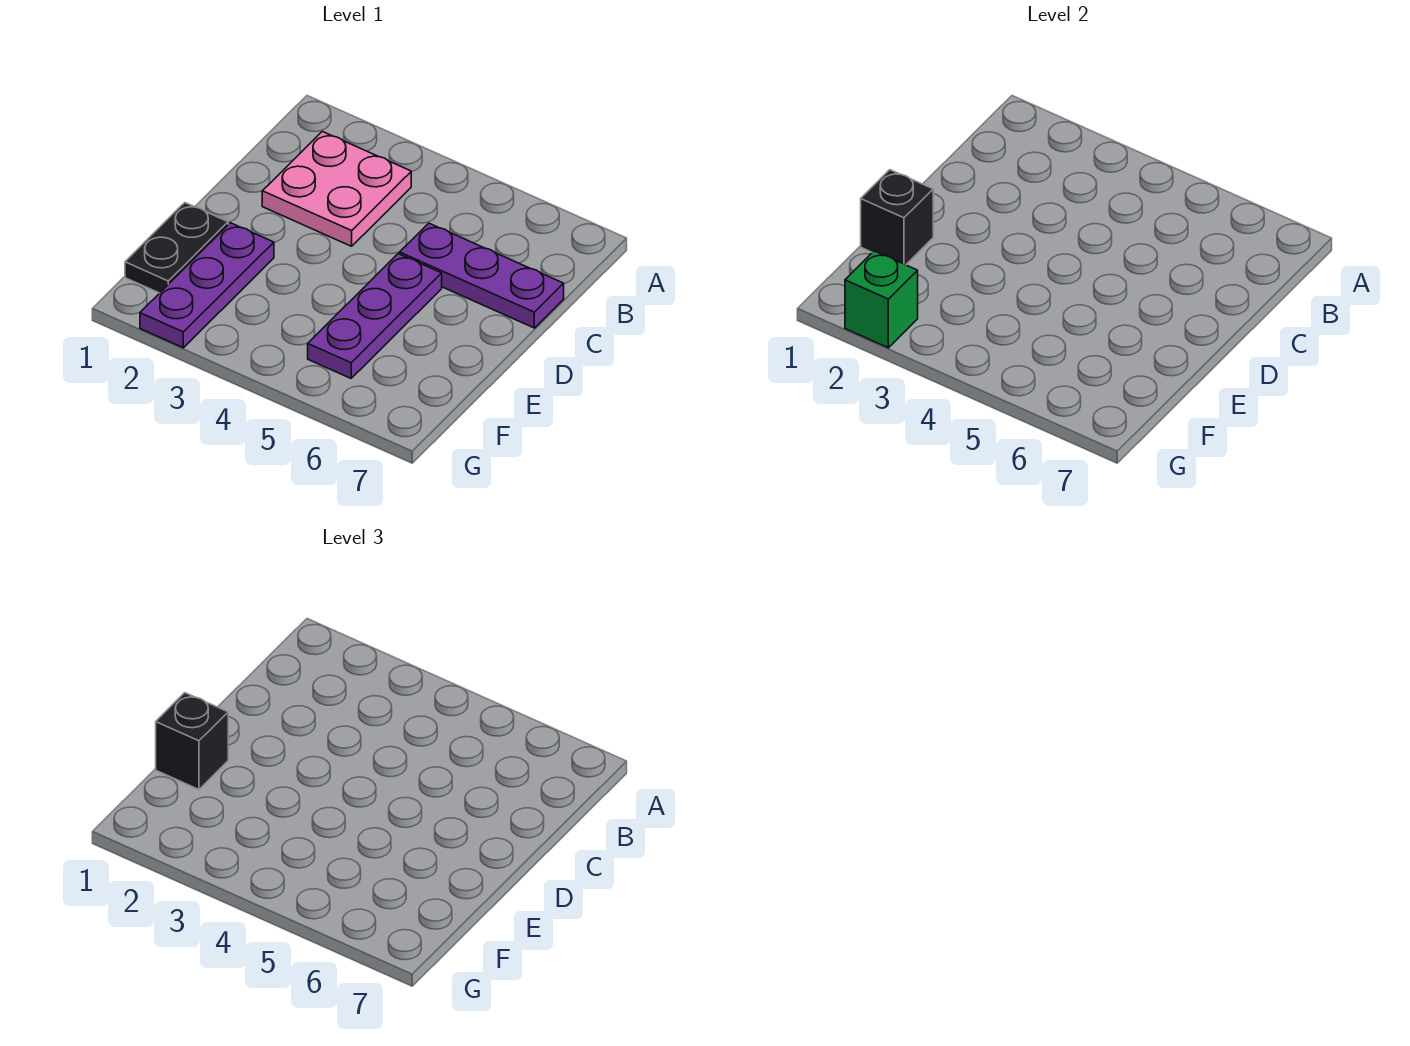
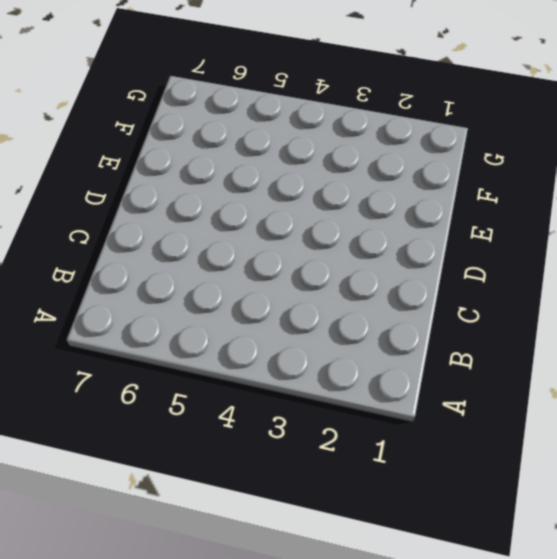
none -> pink 2x2 plate [262,131,411,246]
none -> purple 1x3 plate [400,223,564,328]

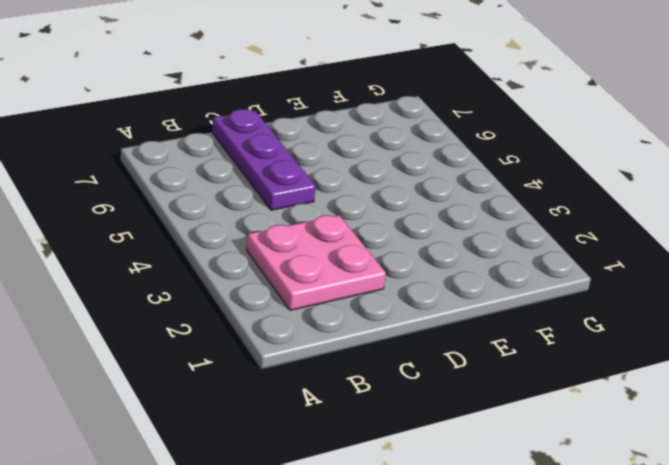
none -> purple 1x3 plate [308,254,442,378]
none -> black 1x2 plate [125,203,228,293]

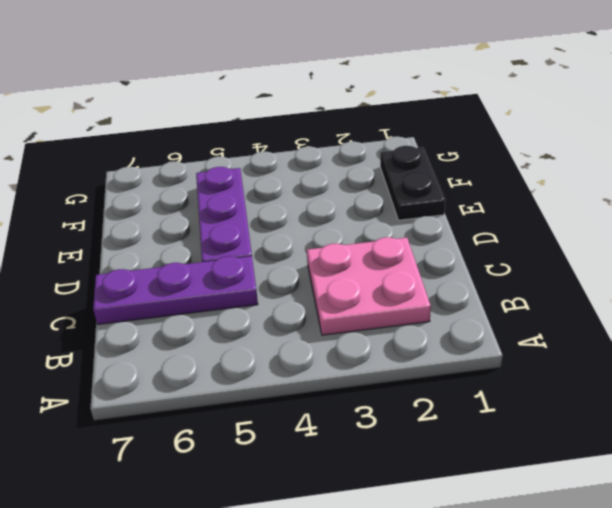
none -> purple 1x3 plate [140,223,274,348]
none -> black 1x1 brick [861,170,933,265]

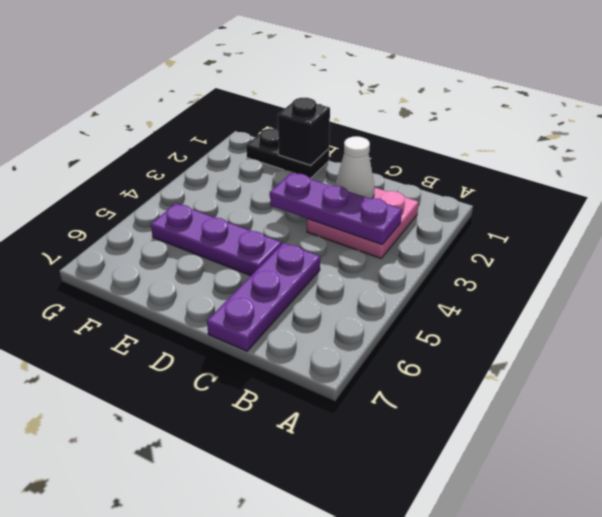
purple 1x3 plate [270,173,402,245] -> purple 1x3 plate moved to [140,223,274,348]
white 1x1 cone [335,136,375,199] -> none
none -> green 1x1 brick [845,251,918,348]
none -> black 1x1 brick [156,693,228,789]

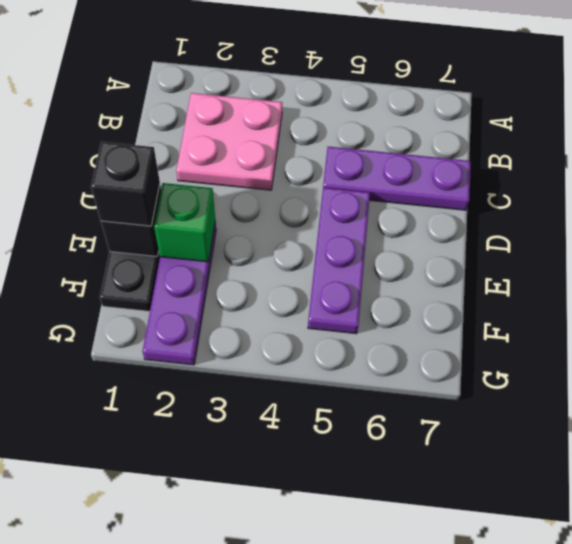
green 1x1 brick [154,183,215,262] -> green 1x1 brick moved to [845,251,918,348]

